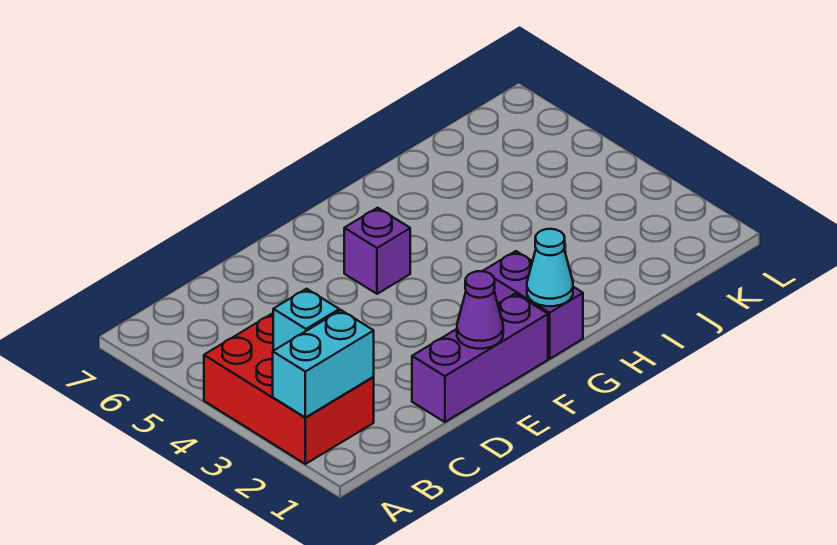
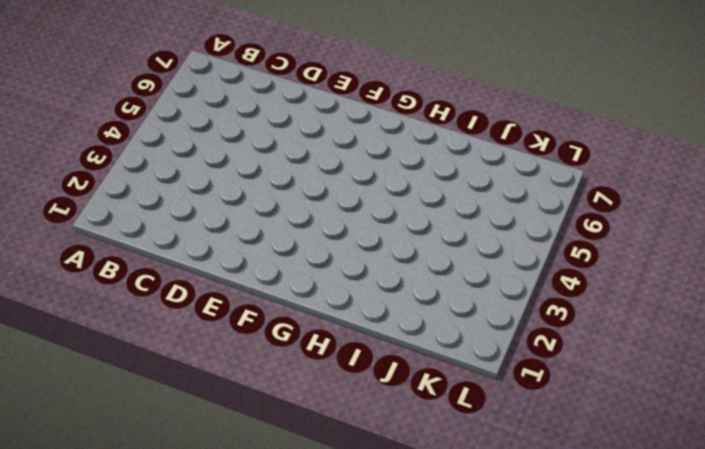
none -> red 2x3 brick [204,314,374,464]
none -> purple 1x3 brick [412,294,548,422]

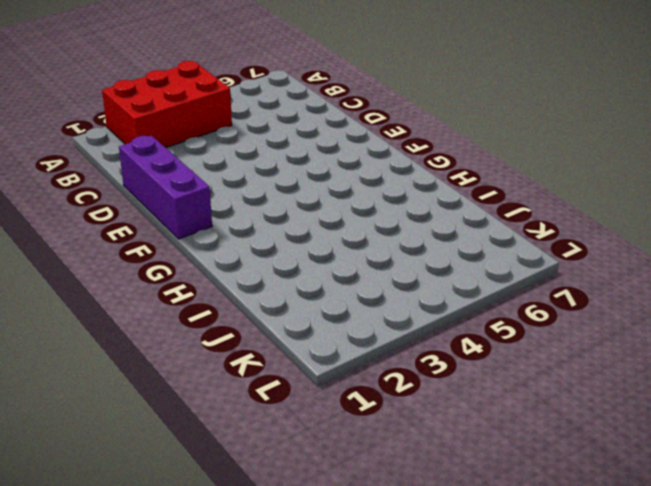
none -> purple 1x1 brick [344,208,410,294]
none -> purple 1x2 brick [483,251,583,359]

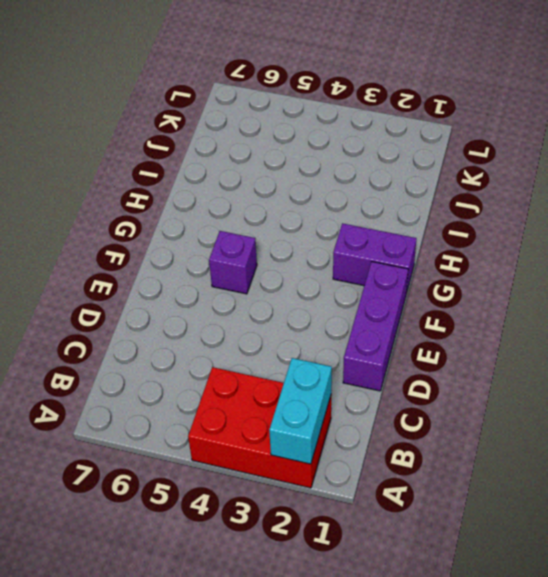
none -> cyan 1x1 brick [273,289,339,351]
none -> purple 1x1 cone [457,271,503,349]

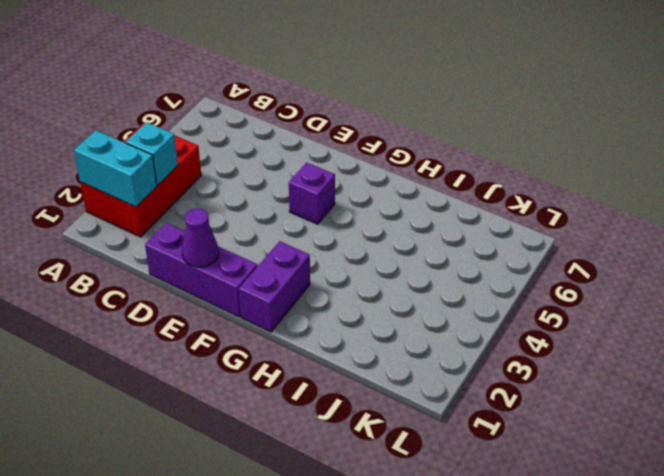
none -> cyan 1x1 cone [527,229,573,306]

